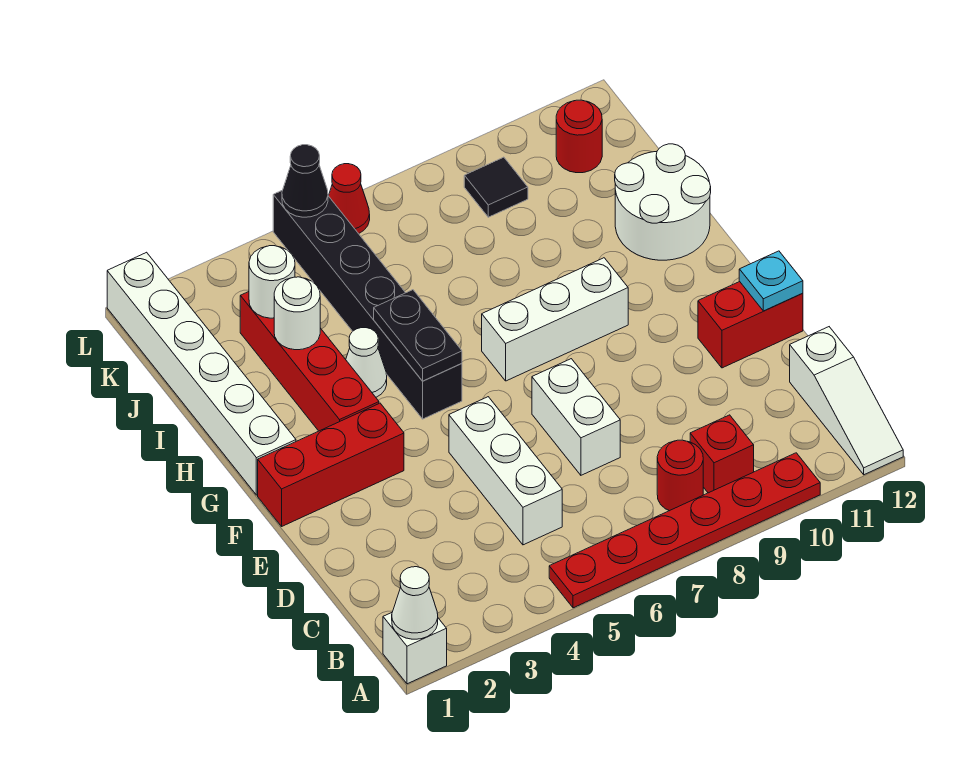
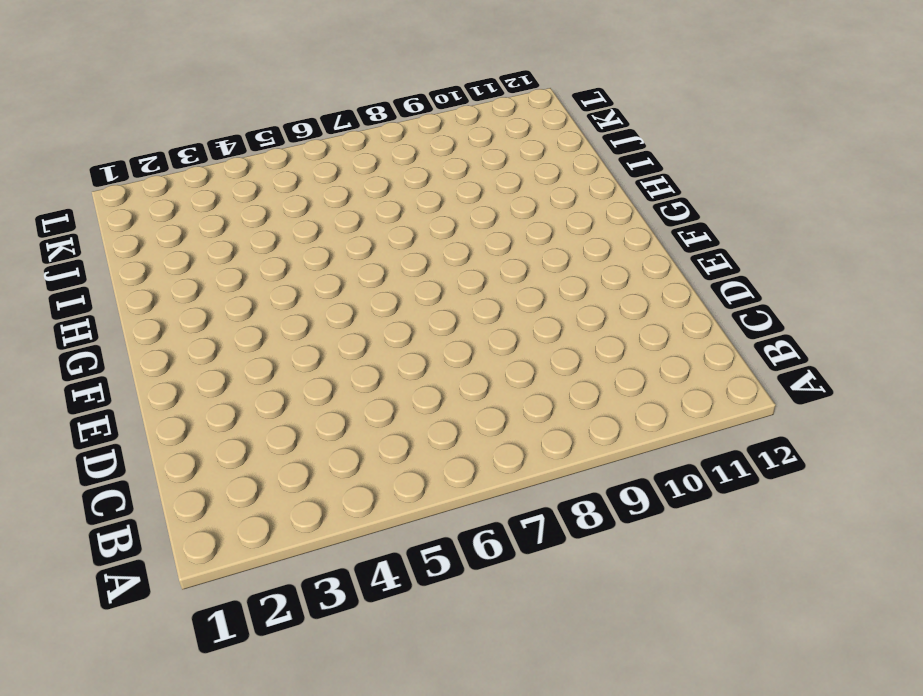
none -> white 1x1 brick [383,613,447,684]
none -> red 1x6 plate [549,453,820,608]
none -> white 1x3 slope [790,327,903,475]

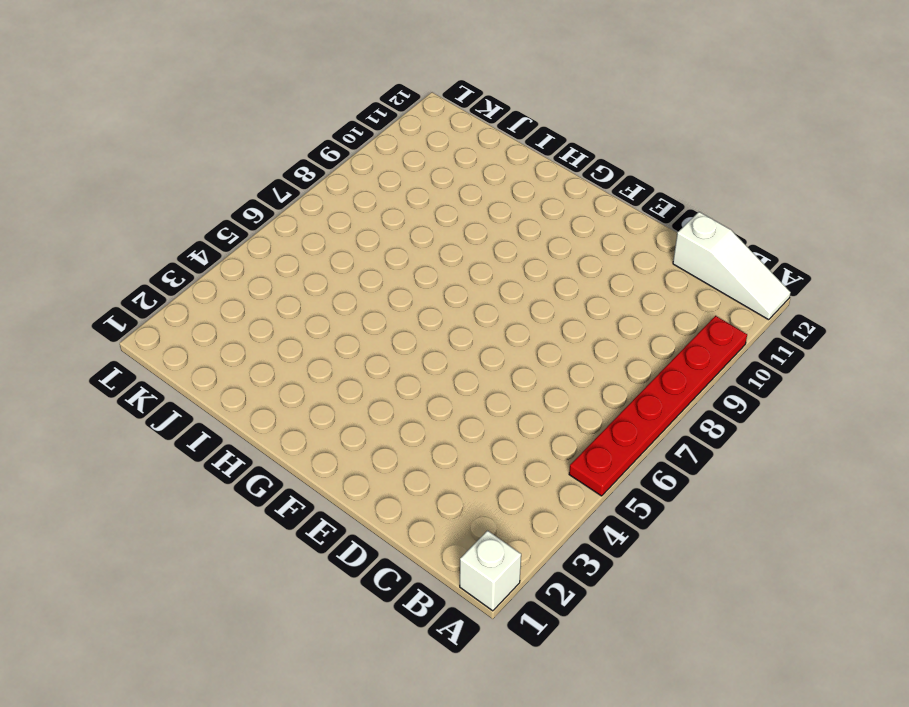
none -> red 1x1 round brick [657,440,703,511]
none -> red 1x1 brick [690,415,754,493]
none -> white 1x3 brick [449,397,562,545]

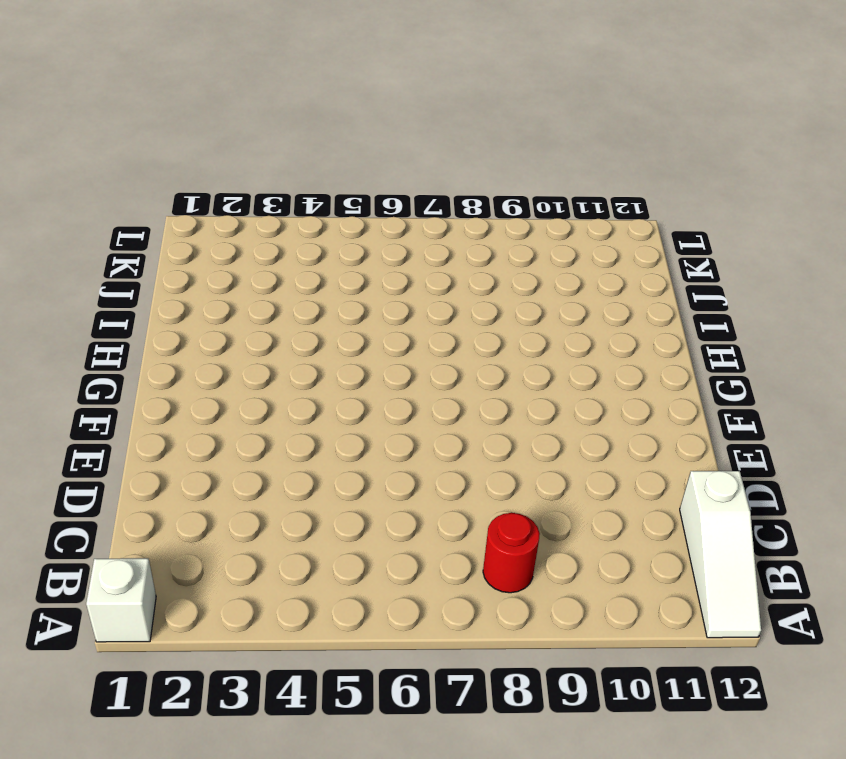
none -> red 1x6 plate [549,453,820,608]
none -> red 1x1 brick [690,415,754,493]
none -> white 1x3 brick [449,397,562,545]

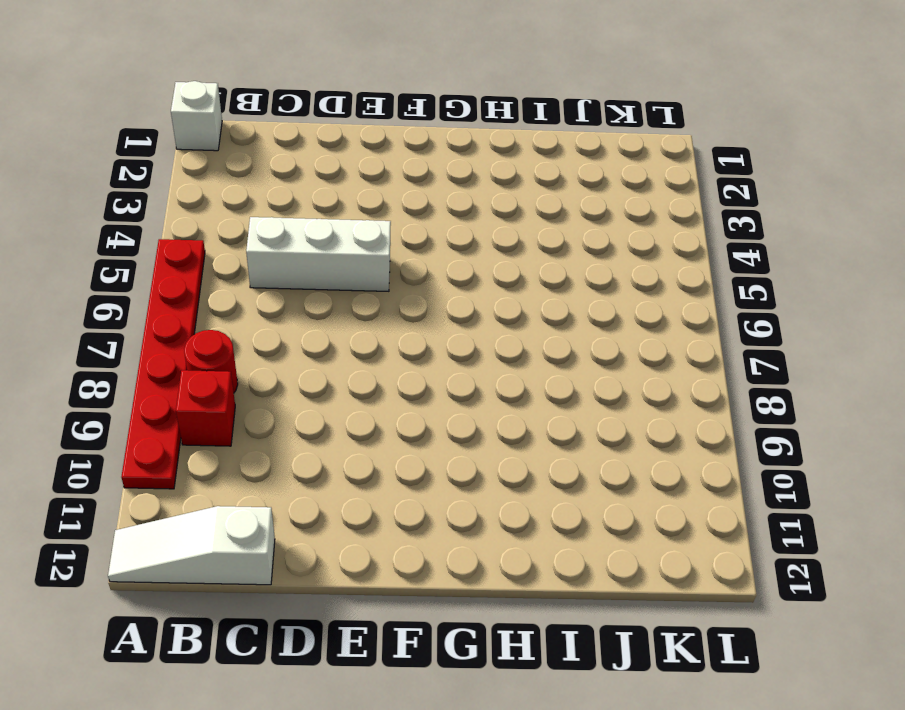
none -> white 1x2 brick [532,359,620,475]
none -> red 1x2 brick [698,282,803,368]
none -> red 1x3 brick [258,403,404,526]

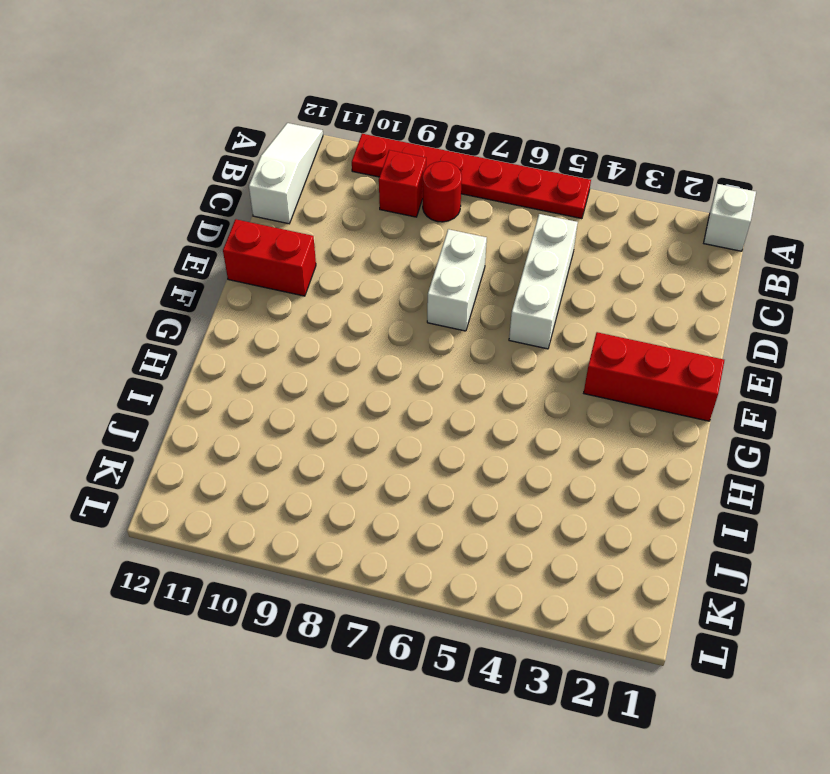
none -> white 1x6 brick [107,252,296,495]
none -> red 1x4 brick [240,292,379,431]
none -> black 1x6 brick [273,191,462,419]

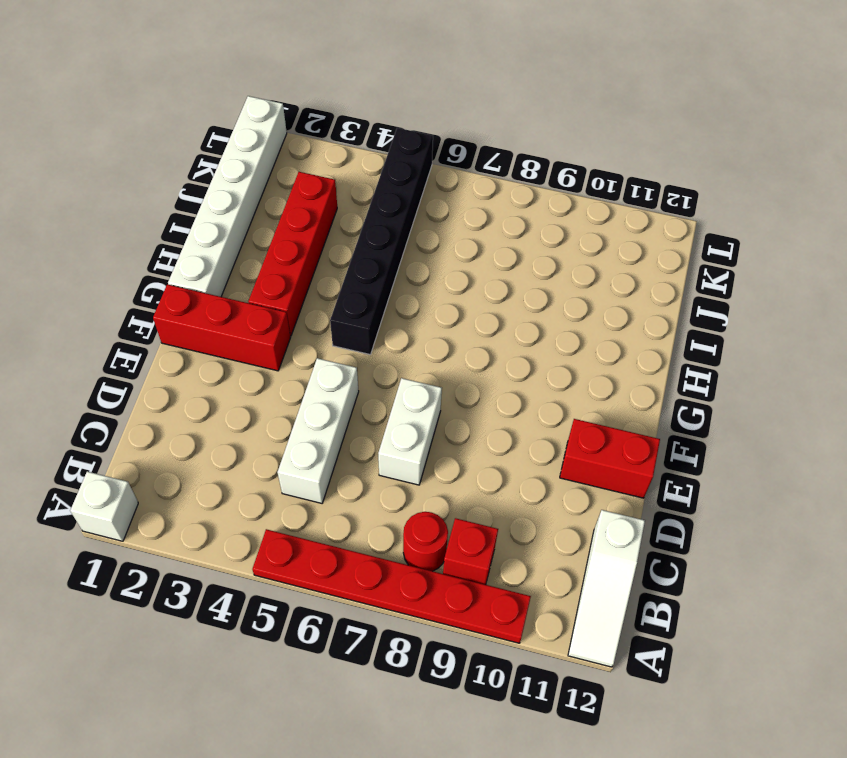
none -> white 1x3 brick [482,258,628,381]
none -> white 1x1 cone [346,328,387,397]
none -> white 2x2 round brick [615,144,711,260]

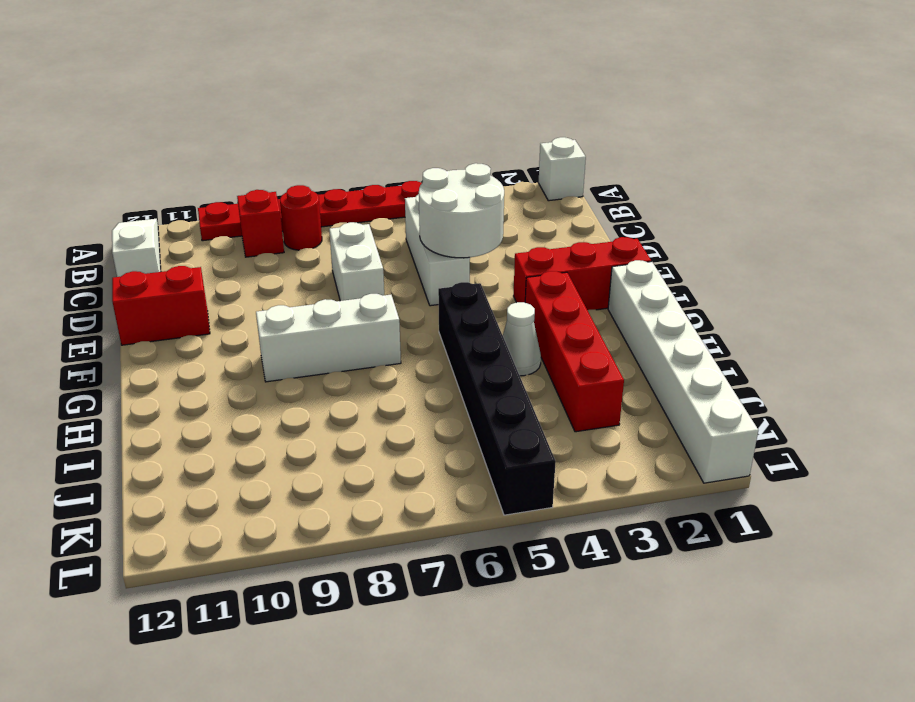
white 2x2 round brick [419,163,504,258] -> white 2x2 round brick moved to [615,144,711,260]
none -> black 1x1 tile [464,157,528,217]
none -> red 1x1 round brick [556,100,602,173]
none -> red 1x1 cone [329,164,370,234]

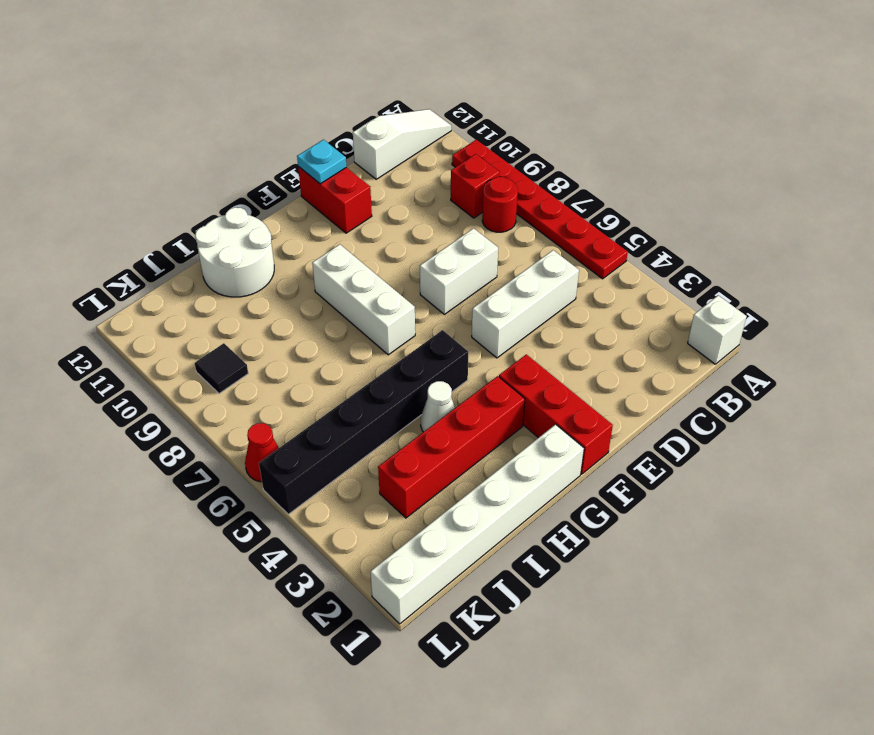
none -> red 1x1 round brick [556,100,602,173]
none -> white 1x1 cone [392,567,438,639]
none -> black 1x2 plate [374,290,462,381]

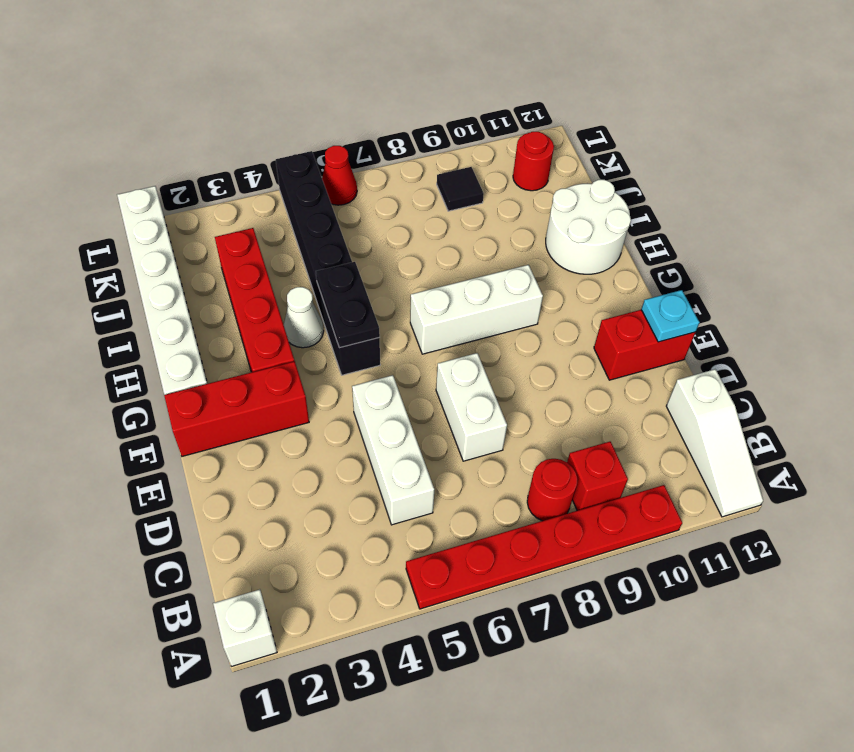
none -> white 1x1 cone [392,567,438,639]
none -> white 1x1 round brick [274,277,320,350]
none -> white 1x1 round brick [249,246,295,318]

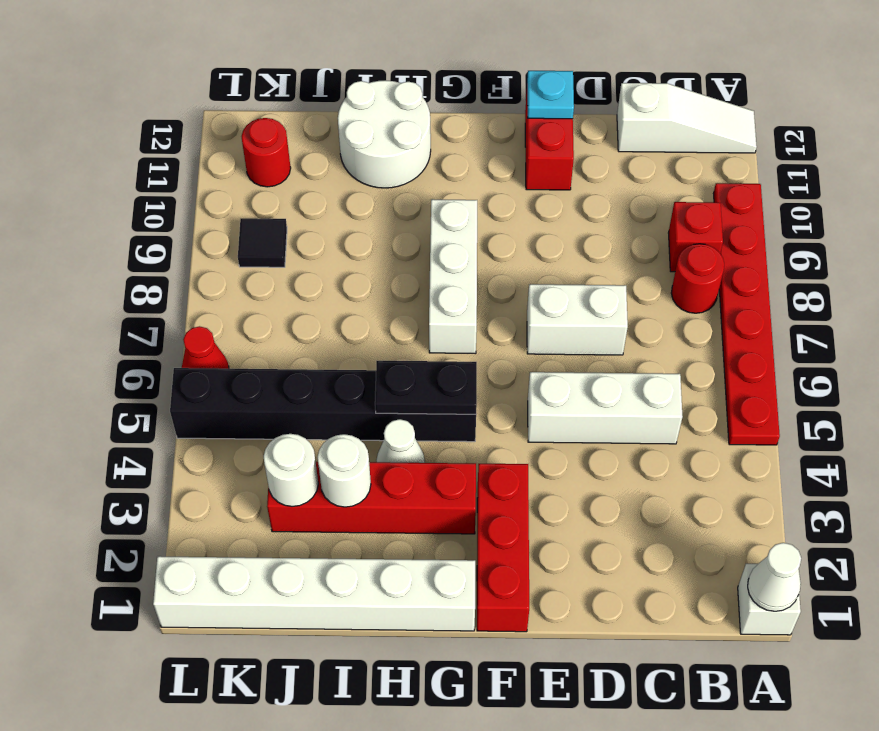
none -> black 1x1 cone [282,145,328,217]

